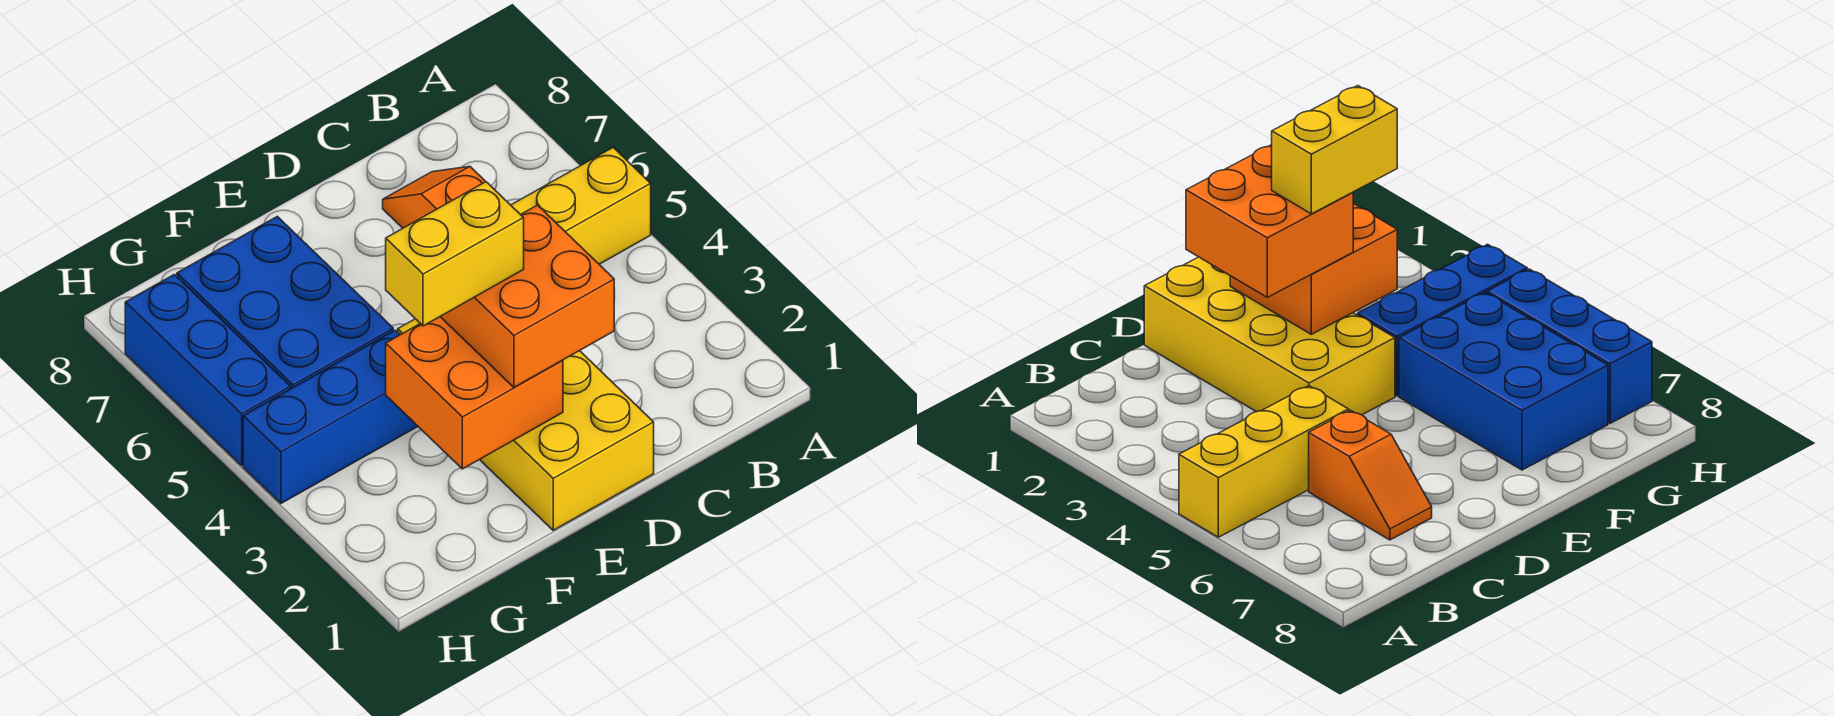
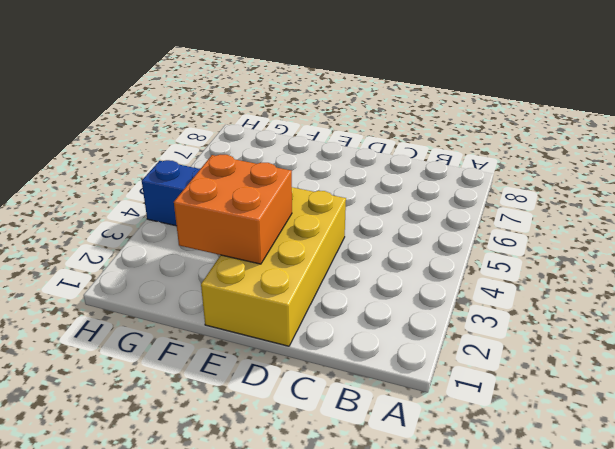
none -> yellow 1x3 brick [511,147,651,264]
none -> orange 1x2 slope [383,167,486,228]

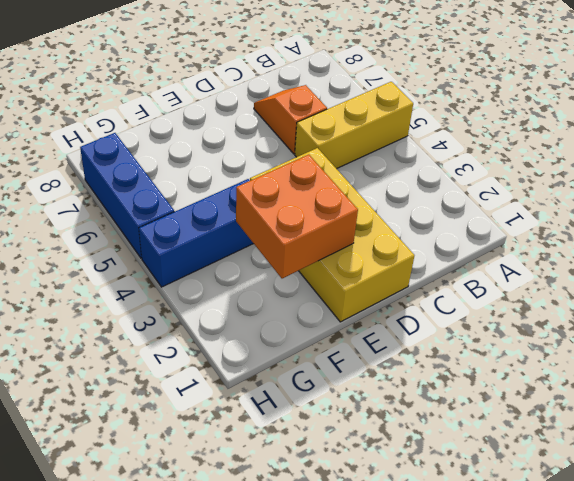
none -> blue 2x3 brick [177,216,393,389]
none -> orange 2x2 brick [440,205,614,387]

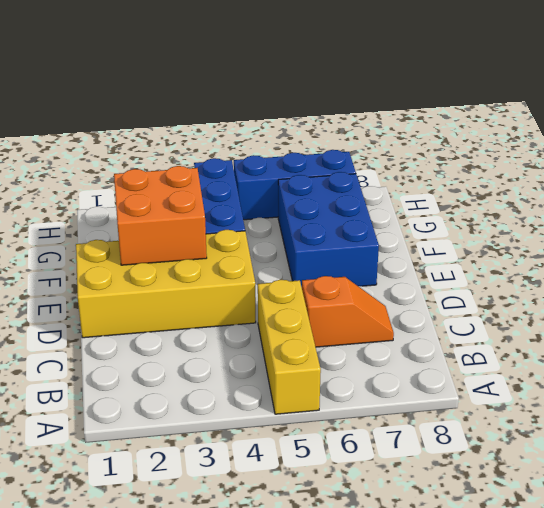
blue 2x3 brick [278,172,379,287] -> blue 2x3 brick turned to [177,216,393,389]
none -> orange 2x2 brick [440,205,614,387]
none -> yellow 1x2 brick [386,182,524,326]

